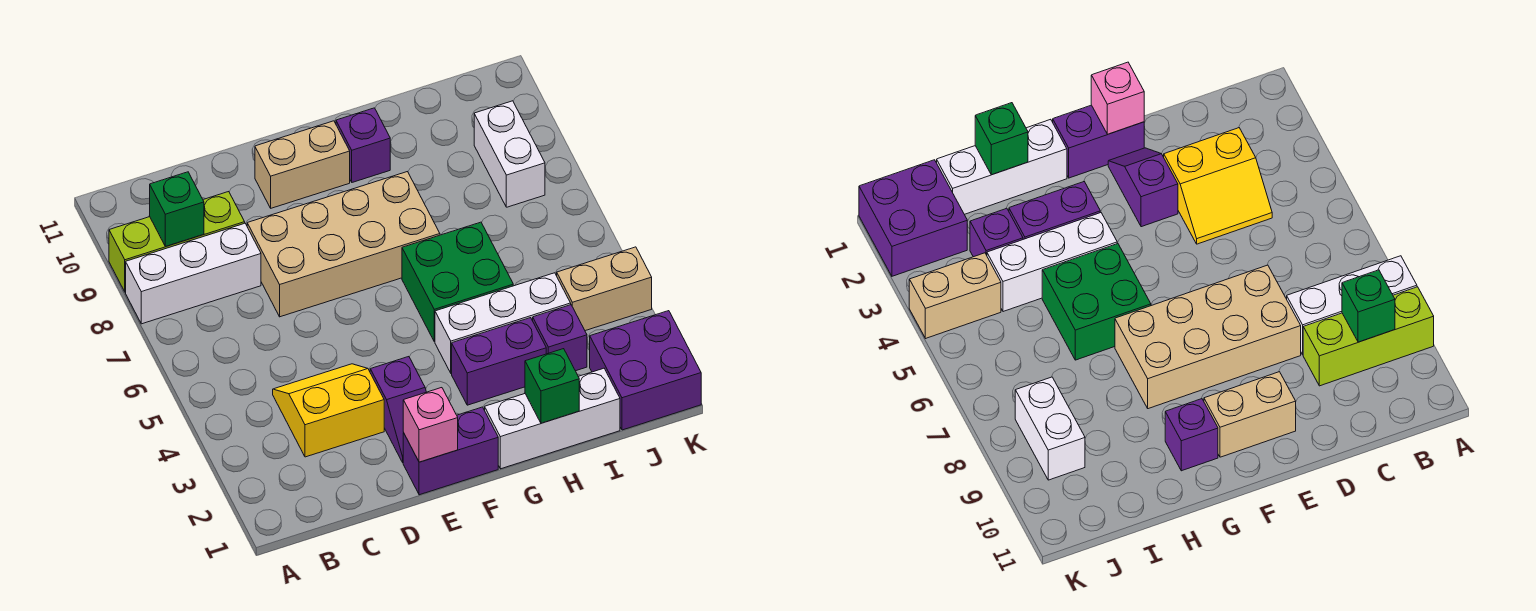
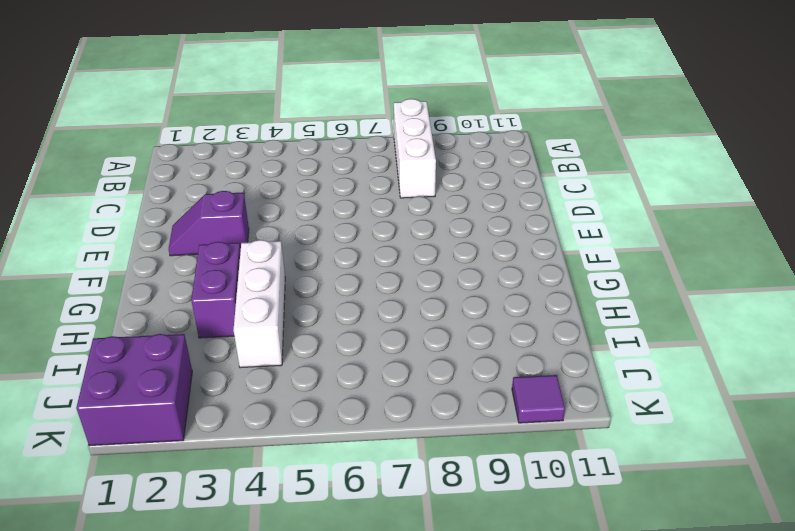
purple 1x1 tile [512,375,565,423] -> none
none -> lime 1x3 brick [109,192,245,292]
none -> yellow 2x2 slope [273,364,384,457]
none -> tan 2x4 brick [247,172,440,317]

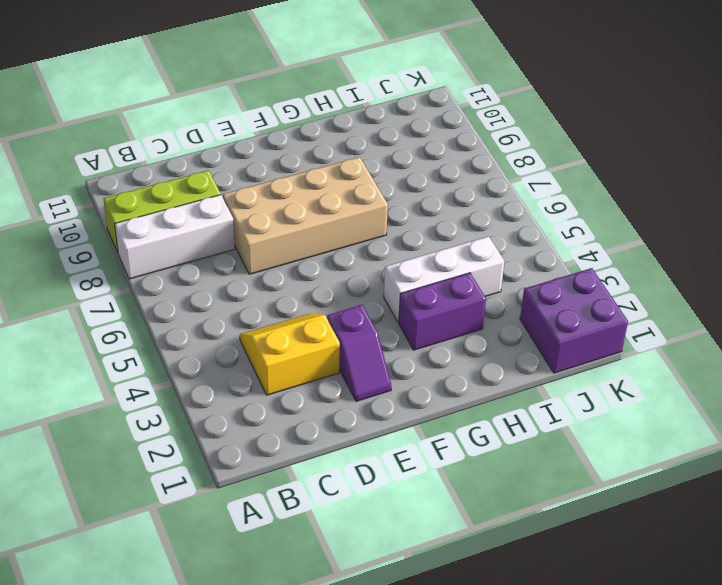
none -> purple 1x2 brick [403,407,498,495]
none -> tan 1x2 brick [255,121,350,208]
none -> white 1x3 brick [485,368,620,469]

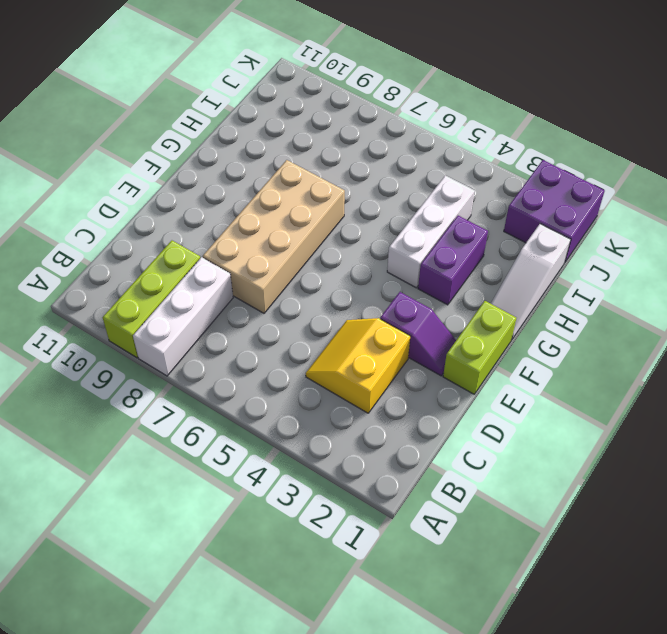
lime 1x2 brick [443,301,516,394] -> purple 1x2 brick [403,407,498,495]
white 1x3 slope [491,224,571,340] -> white 1x3 brick [485,368,620,469]
none -> tan 1x2 brick [255,121,350,208]
none -> green 2x2 brick [402,222,513,342]
none -> purple 1x1 brick [336,108,390,182]

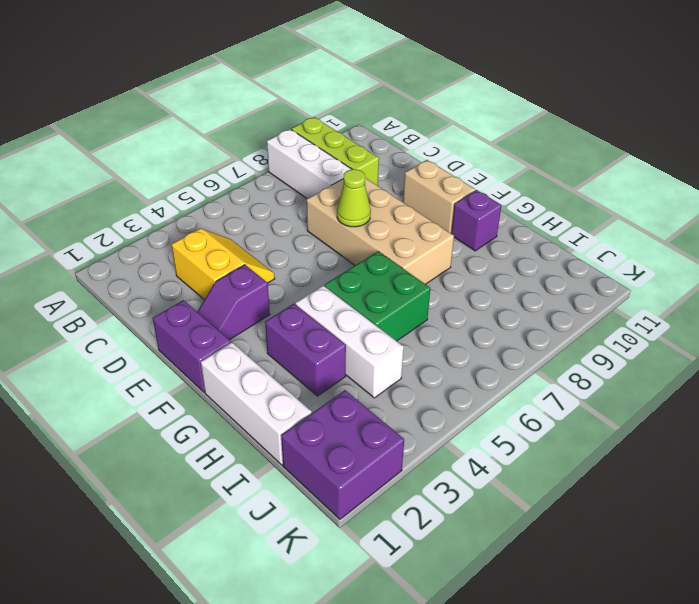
lime 1x1 cone [337,169,371,227] -> none
none -> purple 1x1 brick [533,305,587,371]
none -> tan 1x2 brick [557,247,652,331]
none -> white 1x2 brick [474,101,545,207]

